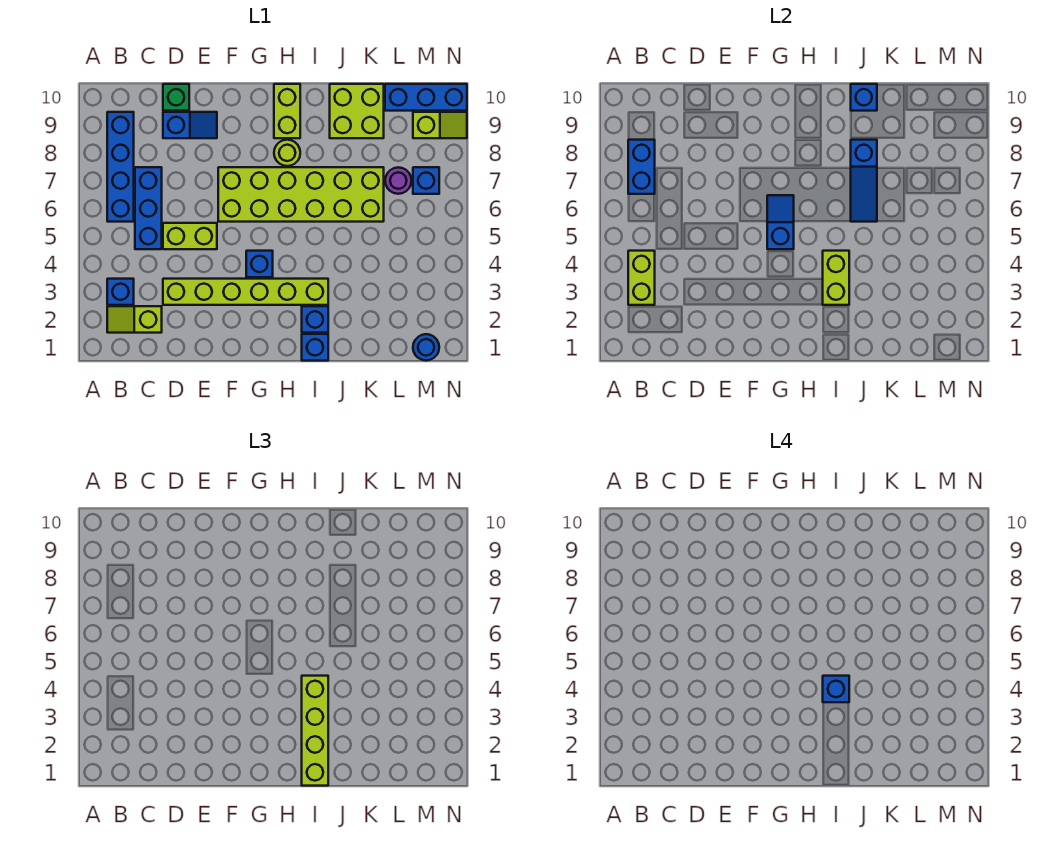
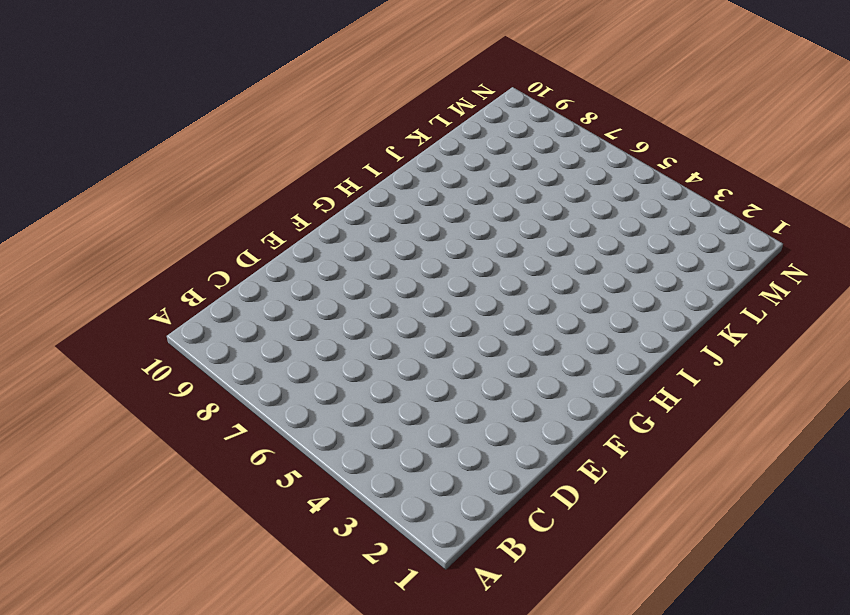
none -> lime 1x2 slope [107,306,162,333]
none -> blue 1x1 brick [107,279,134,305]
none -> blue 1x4 brick [107,112,134,222]

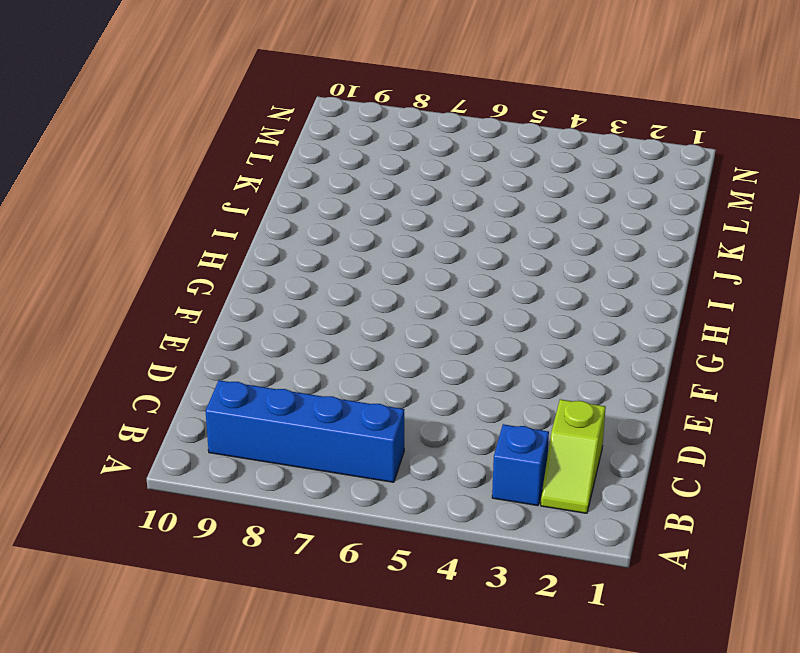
none -> blue 1x3 brick [135,167,162,249]
none -> lime 1x6 brick [163,279,328,305]
none -> lime 1x2 brick [163,223,217,249]

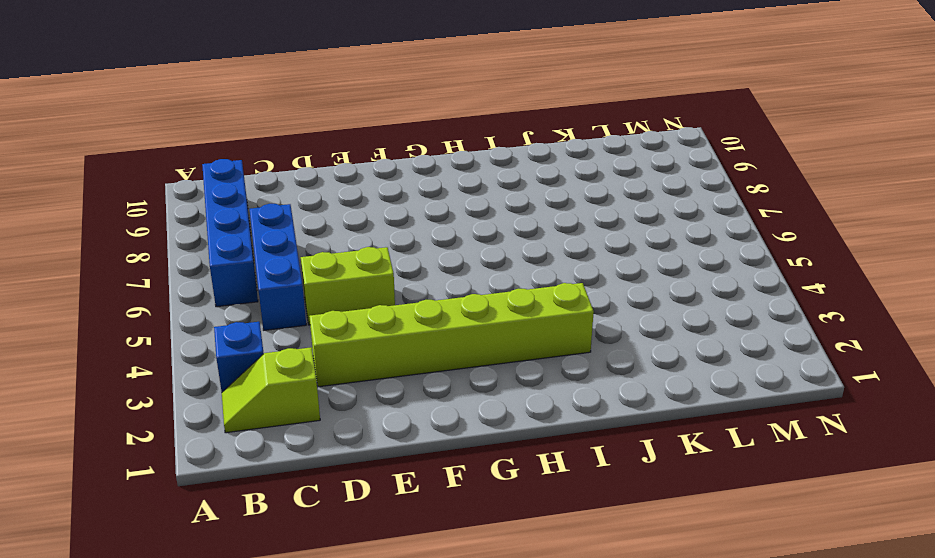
none -> blue 1x2 slope [163,112,217,138]
none -> green 1x1 brick [163,84,189,111]
none -> lime 2x6 brick [218,167,384,222]

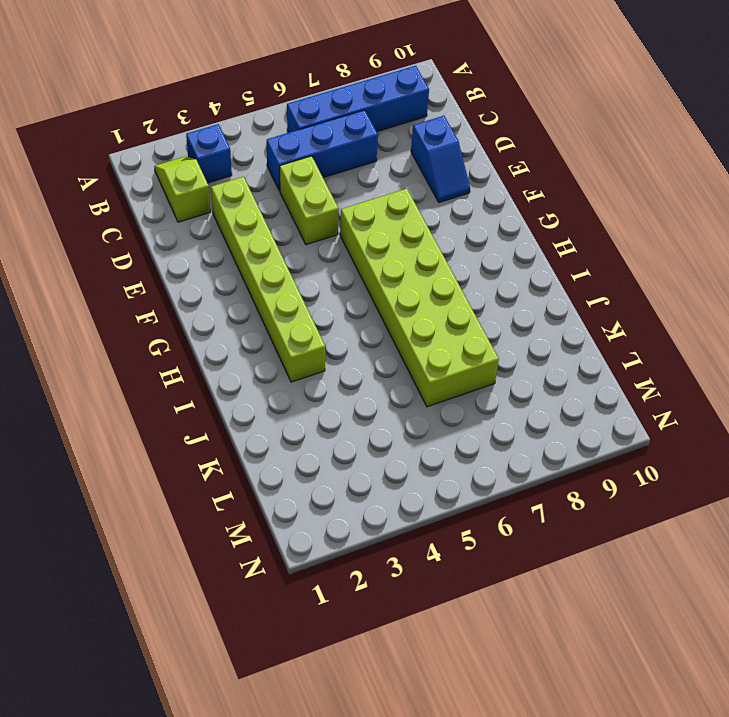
none -> green 1x1 brick [163,84,189,111]
none -> blue 1x1 brick [246,251,273,277]
none -> lime 1x1 round brick [274,140,300,166]

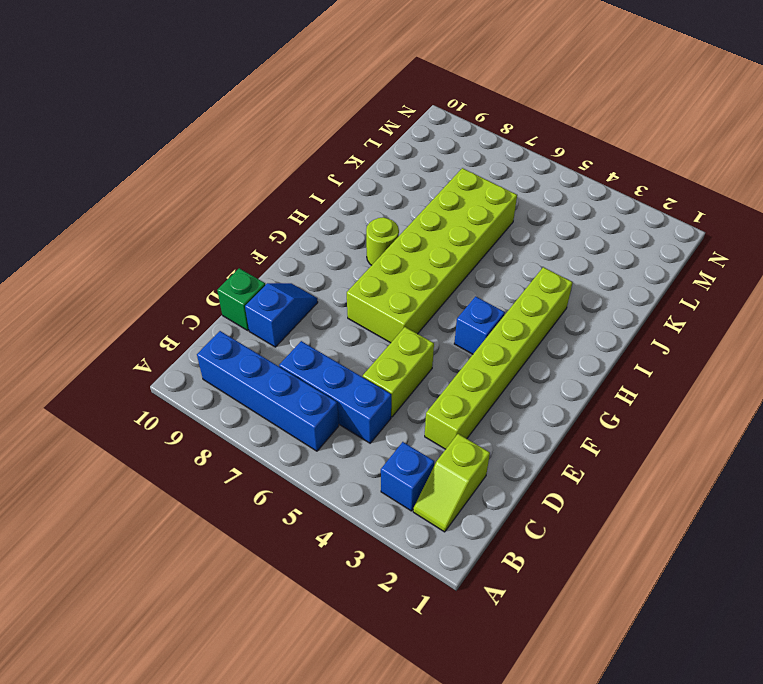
none -> lime 1x2 brick [274,84,300,138]
none -> blue 1x1 brick [302,334,328,361]
none -> blue 1x1 brick [302,306,328,333]

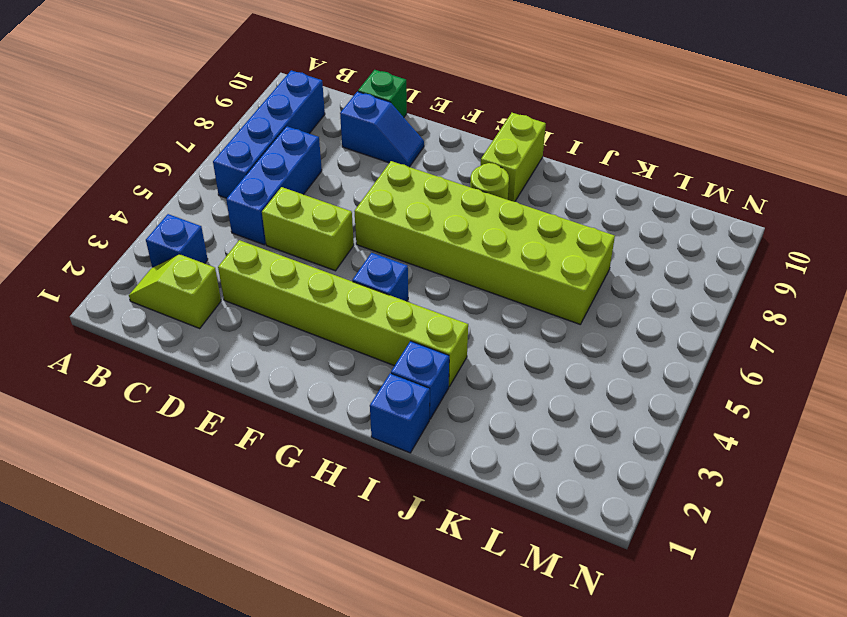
none -> lime 2x2 brick [330,84,384,138]
none -> purple 1x1 round brick [385,167,412,194]
none -> blue 1x3 brick [385,84,467,111]

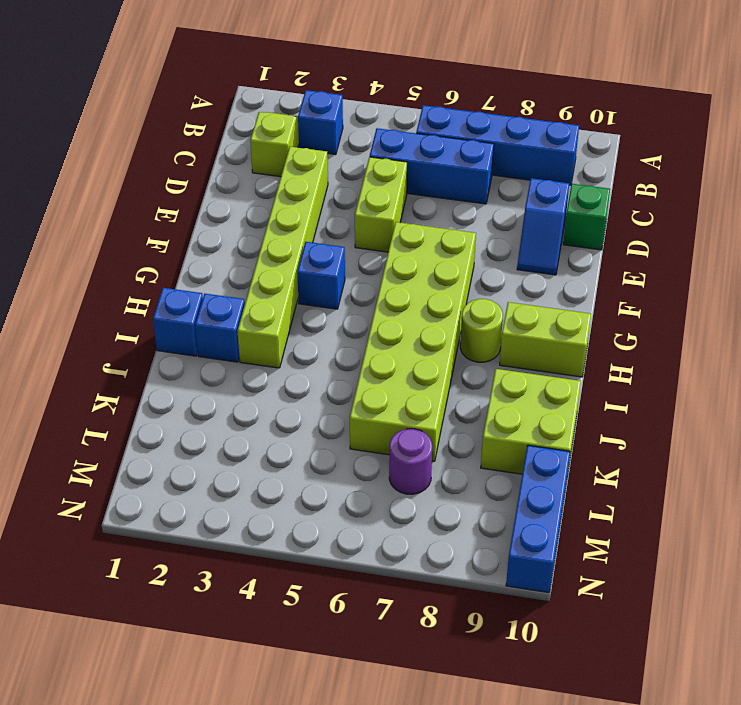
none -> blue 1x1 round brick [413,334,439,361]
none -> blue 1x1 brick [413,167,439,194]
none -> lime 1x2 slope [413,112,467,138]

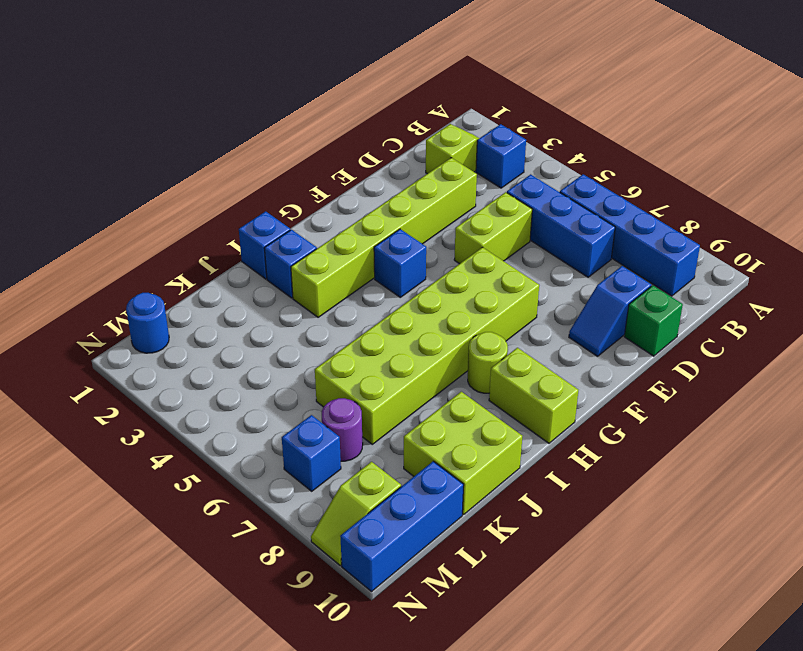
none -> lime 1x2 brick [628,251,655,305]
none -> blue 1x2 brick [628,140,655,194]
none -> blue 1x2 slope [767,195,794,249]

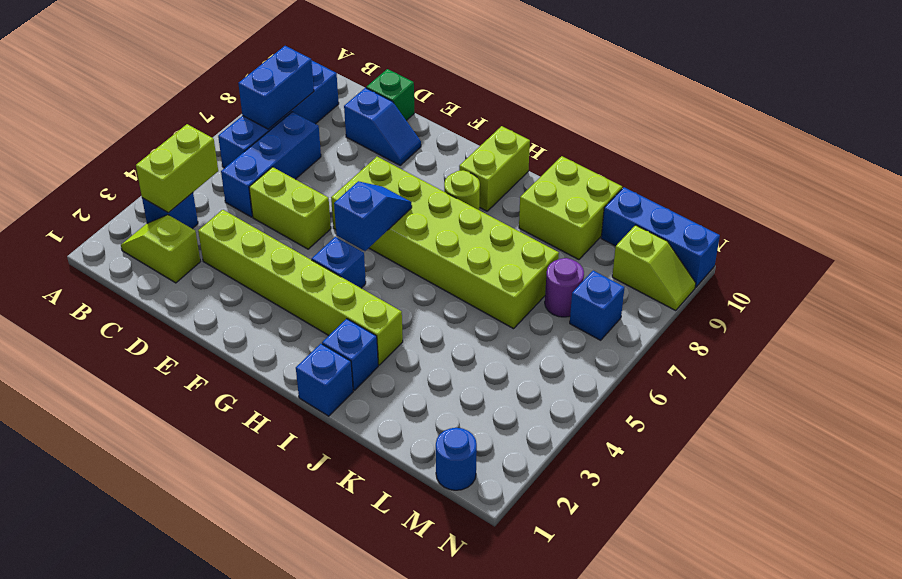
none -> lime 1x2 brick [823,251,849,305]
none -> blue 1x3 slope [851,140,877,222]
none -> blue 1x1 brick [851,84,877,111]

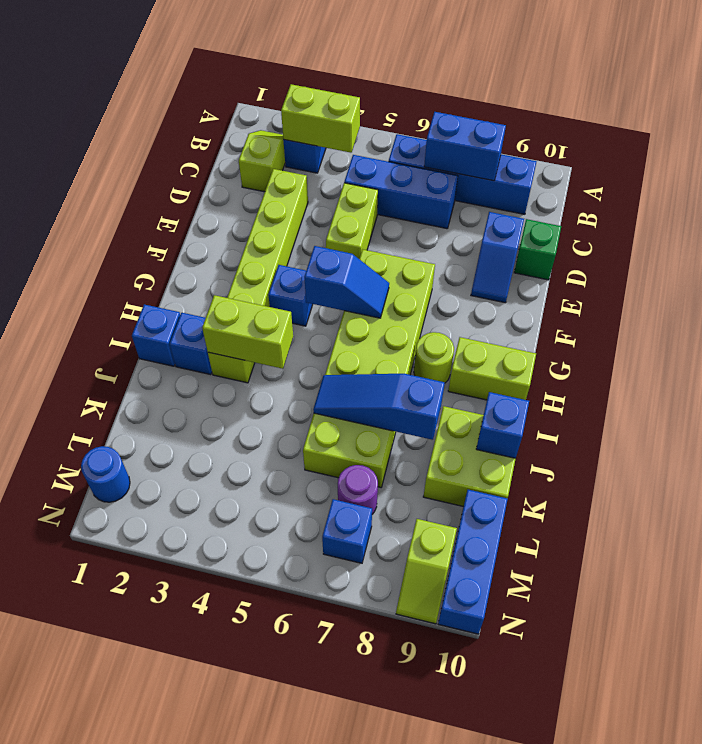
none -> lime 1x4 brick [302,676,328,786]
none -> blue 1x1 brick [823,676,849,702]

